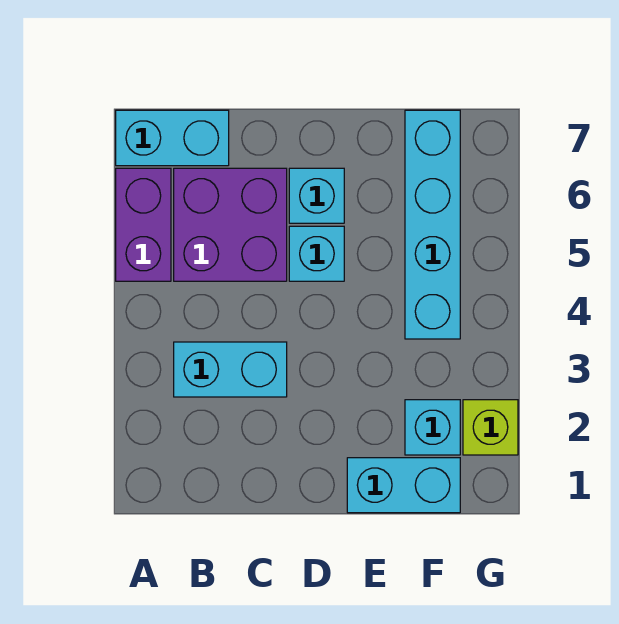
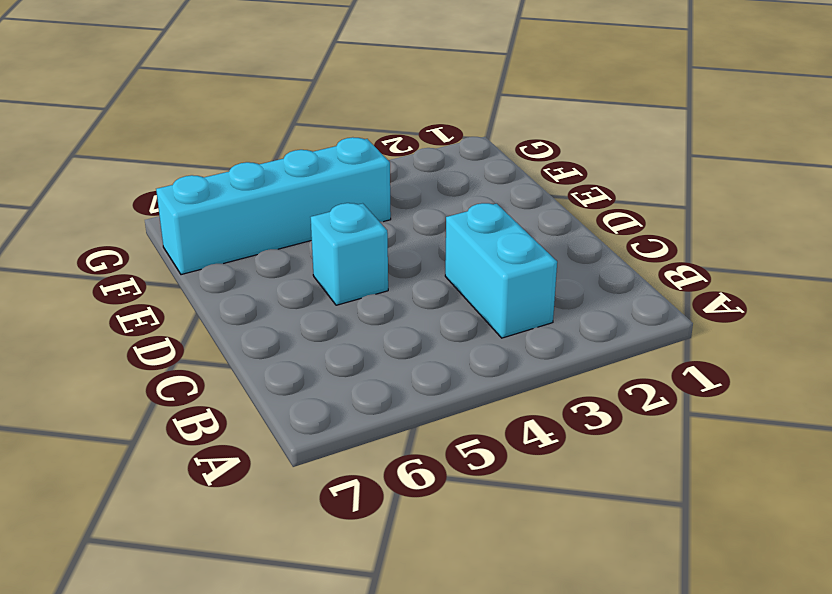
none -> purple 1x2 brick [116,168,171,281]
none -> cyan 1x2 brick [116,110,229,166]

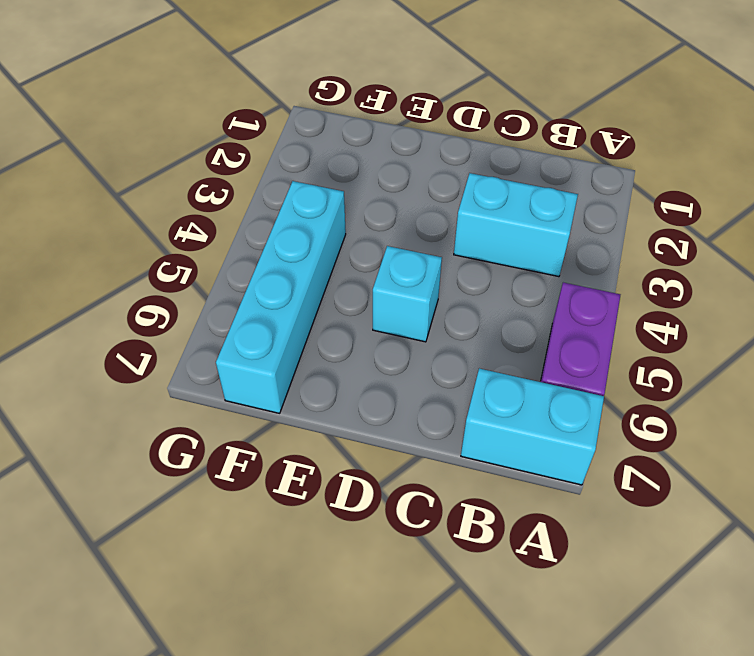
none -> purple 2x2 brick [174,168,287,281]
none -> cyan 1x1 brick [289,168,344,223]

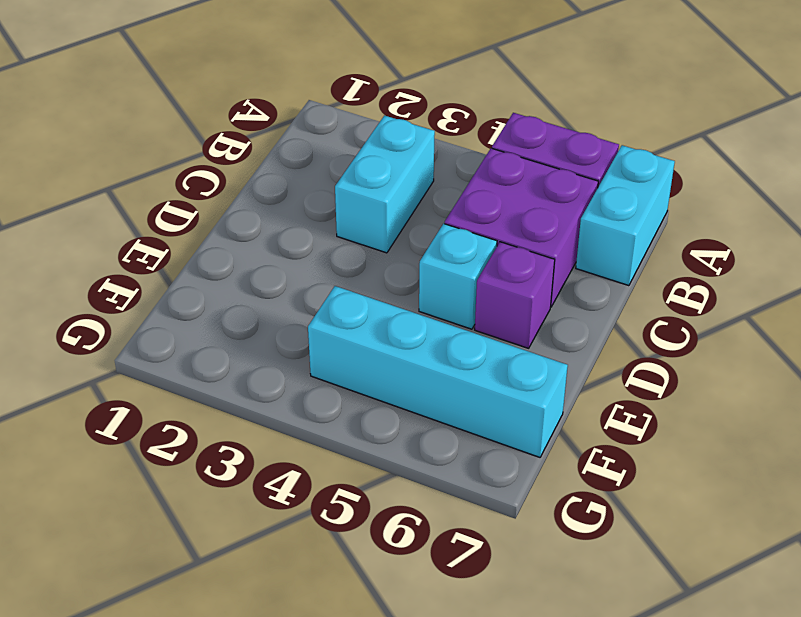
purple 1x1 brick [475,242,555,348] -> cyan 1x1 brick [289,168,344,223]
none -> cyan 1x2 brick [347,458,460,513]
none -> cyan 1x1 brick [405,400,460,455]

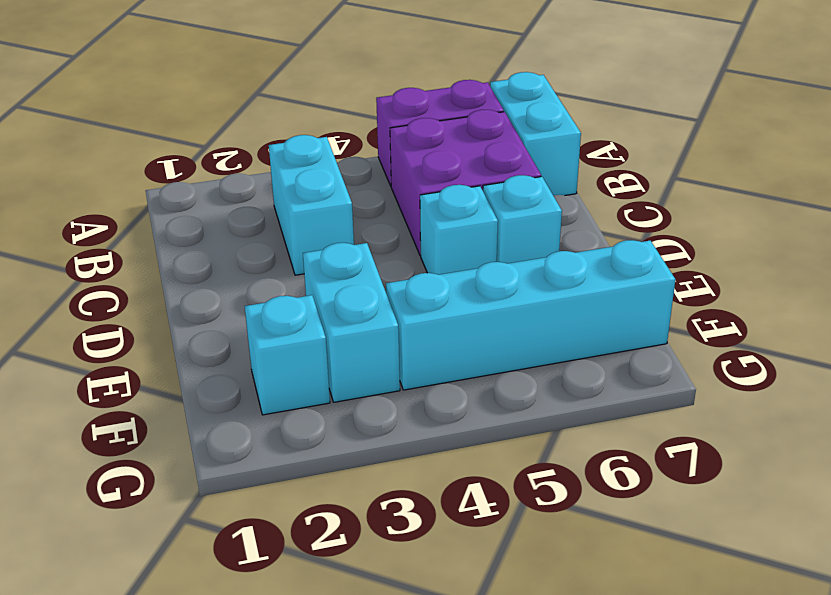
cyan 1x2 brick [303,243,400,402] -> cyan 1x2 brick moved to [347,458,460,513]
none -> lime 1x1 brick [463,400,518,455]

